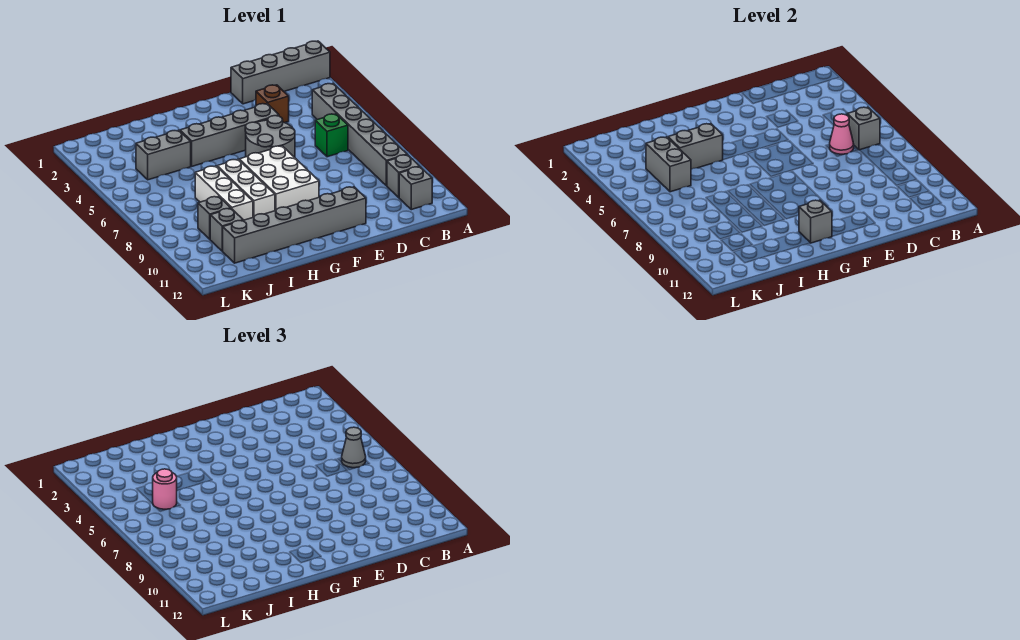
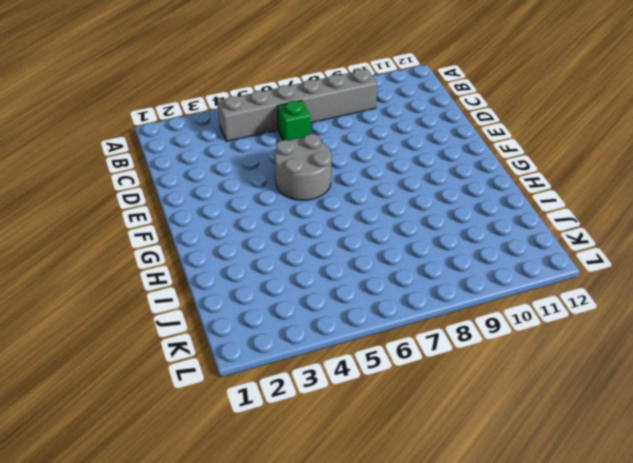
none -> grey 1x4 brick [231,41,330,104]
none -> grey 1x1 brick [387,155,420,197]
none -> grey 1x1 brick [399,167,432,210]

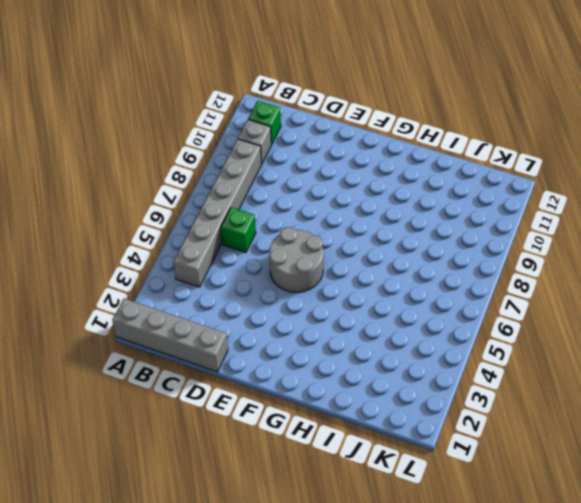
green 1x1 brick [248,101,281,145] -> grey 1x1 brick [399,167,432,210]
none -> brown 1x1 brick [256,85,289,123]
none -> grey 1x4 brick [180,104,279,166]
none -> grey 1x6 brick [223,187,366,263]

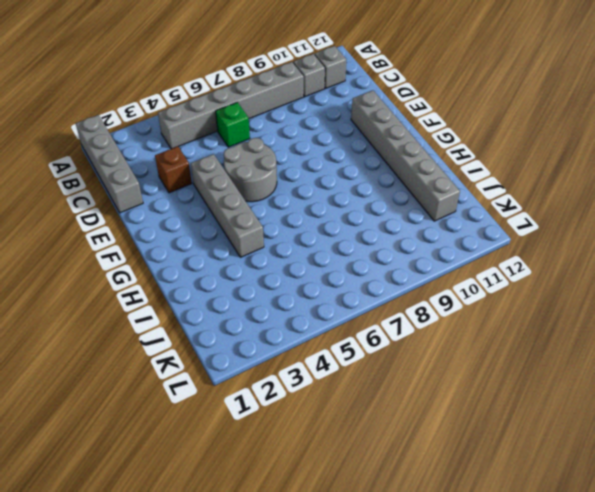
none -> white 2x3 brick [239,146,319,211]
none -> white 1x3 brick [217,159,275,217]
none -> grey 1x2 brick [136,130,191,180]

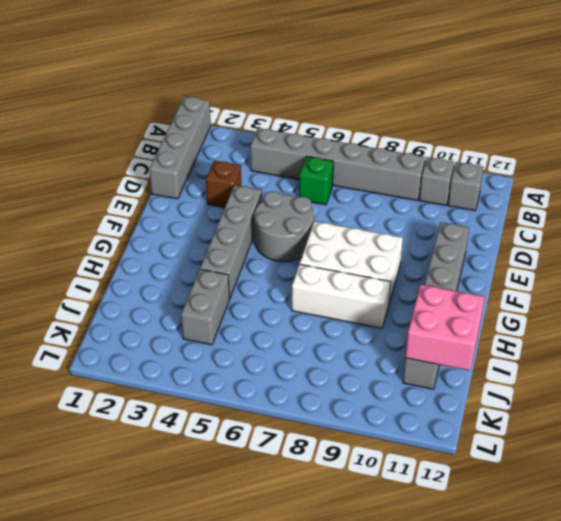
pink 2x2 brick [405,285,485,371] -> none
none -> white 1x3 brick [195,166,253,220]
none -> grey 1x1 brick [198,197,231,239]
none -> grey 1x1 brick [210,208,243,251]

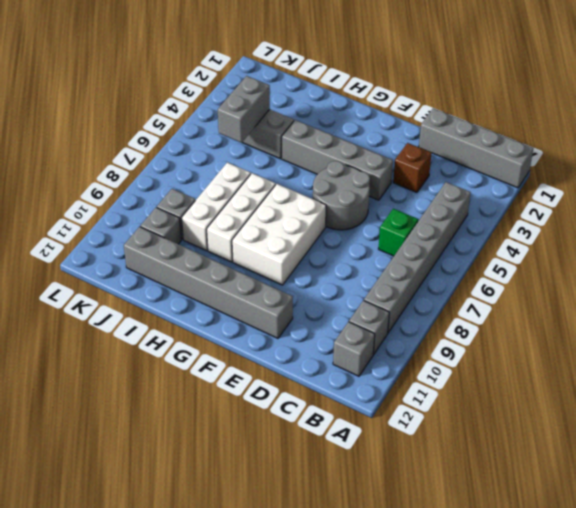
none -> grey 1x1 brick [847,107,880,150]
none -> pink 1x1 cone [830,114,854,154]
none -> grey 1x1 brick [799,200,832,243]

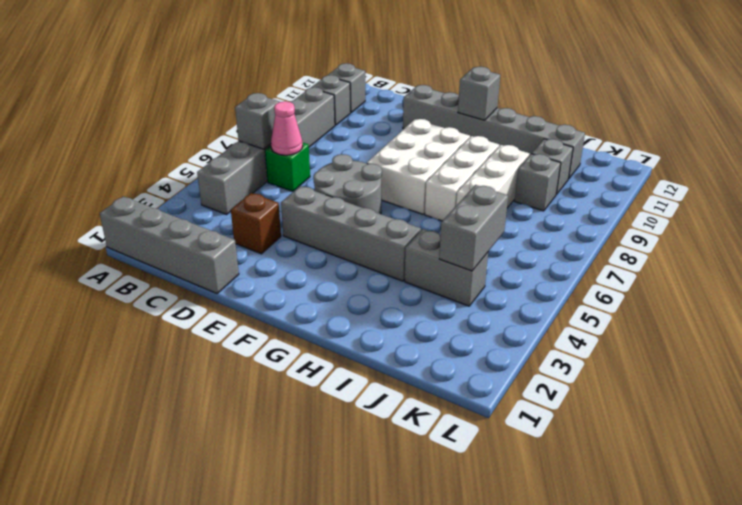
none -> grey 1x2 brick [668,124,723,169]
none -> grey 1x1 cone [342,427,366,468]
none -> pink 1x1 round brick [153,469,177,509]

